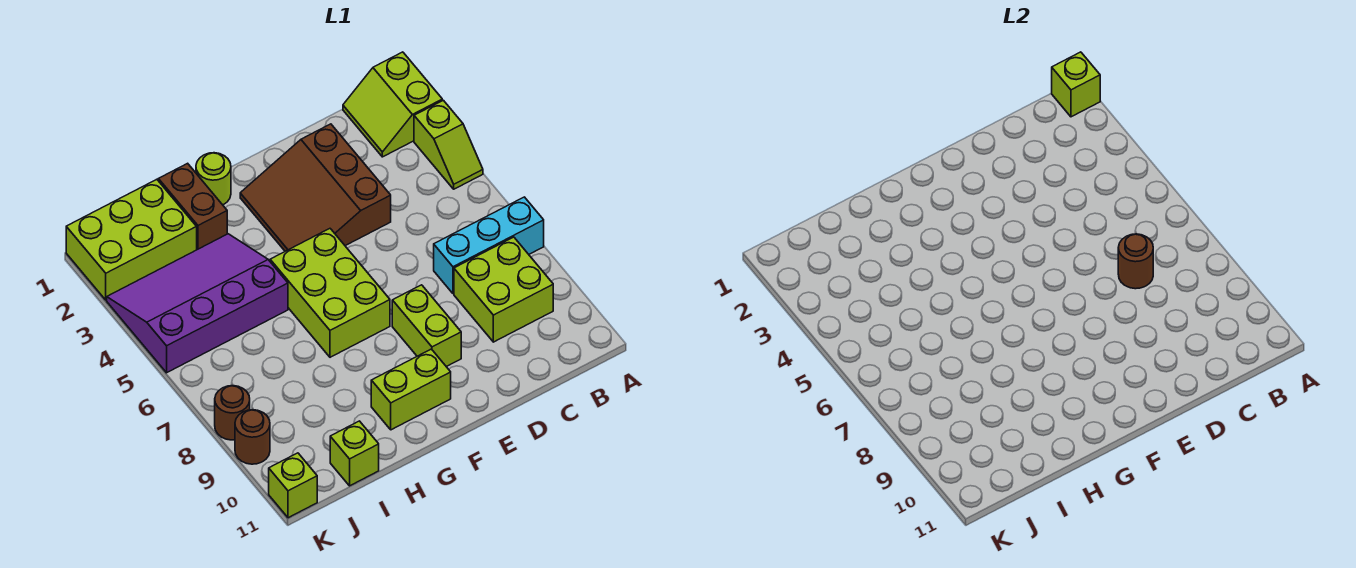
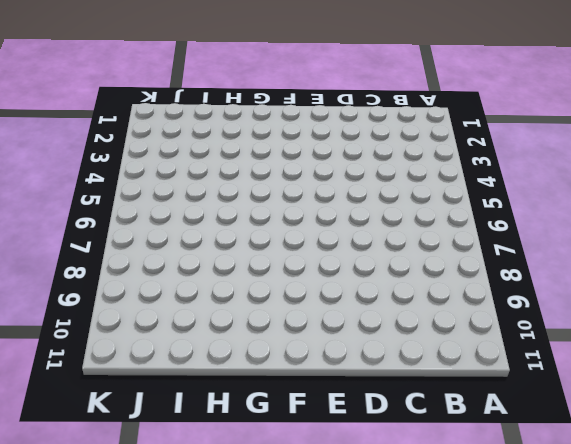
none -> lime 2x2 slope [343,52,442,157]
none -> lime 1x2 slope [414,100,483,189]
none -> cyan 1x3 brick [434,197,544,294]

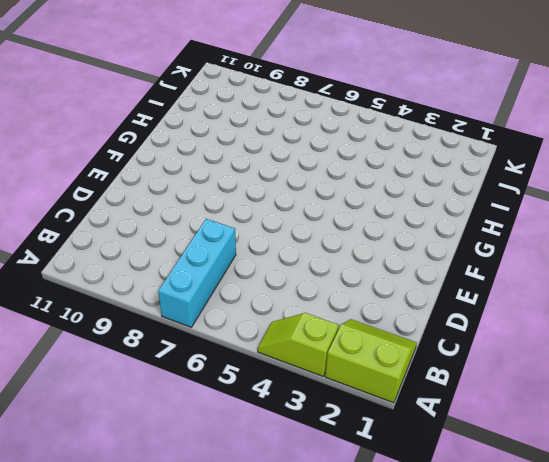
none -> lime 2x2 brick [454,237,553,342]
none -> brown 3x3 slope [240,124,391,251]
none -> lime 1x2 brick [392,285,461,367]

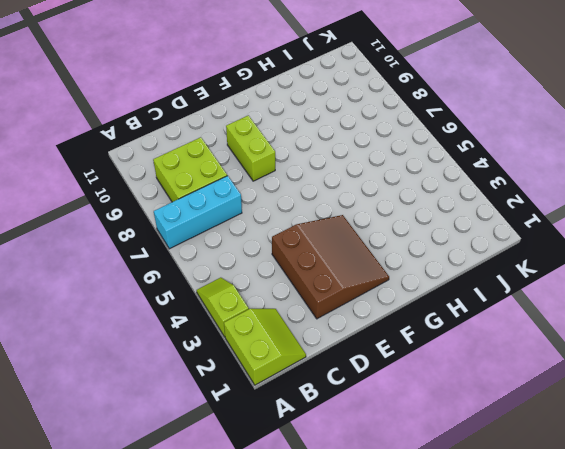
none -> lime 2x3 brick [270,229,390,357]
none -> lime 1x2 brick [371,349,451,430]
none -> lime 1x1 round brick [196,153,231,205]

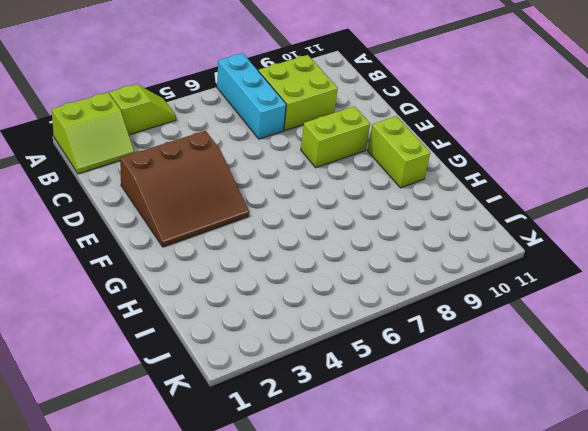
none -> lime 2x3 brick [270,229,390,357]
none -> lime 1x1 round brick [196,153,231,205]
none -> brown 1x2 brick [158,163,227,250]

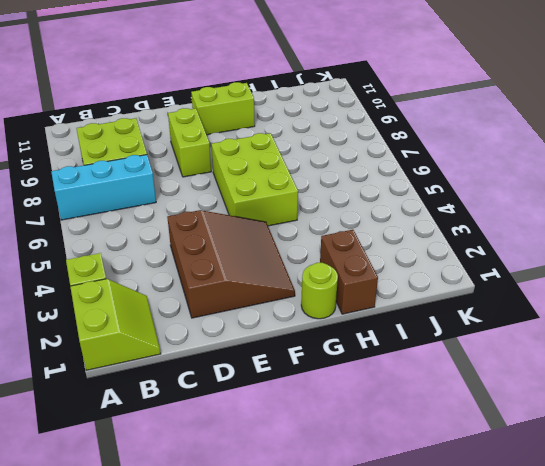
none -> purple 3x4 slope [107,234,288,373]
none -> lime 2x3 brick [66,179,197,300]
none -> lime 1x1 brick [330,421,379,486]

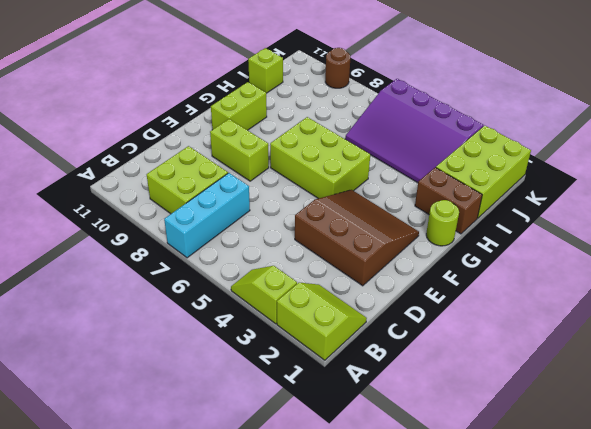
purple 3x4 slope [345,79,484,183] -> purple 3x4 slope turned to [107,234,288,373]
none -> brown 1x1 round brick [215,386,250,440]
none -> lime 1x1 brick [269,453,317,518]
none -> lime 1x1 brick [1052,52,1100,117]

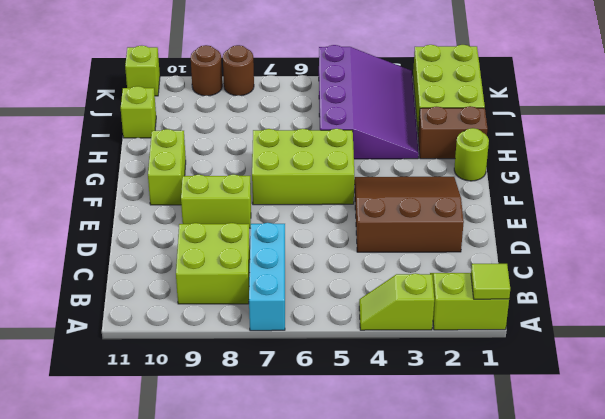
lime 1x1 tile [471,264,510,299] -> lime 1x1 brick [1052,52,1100,117]
none -> brown 1x1 round brick [1118,234,1153,289]

